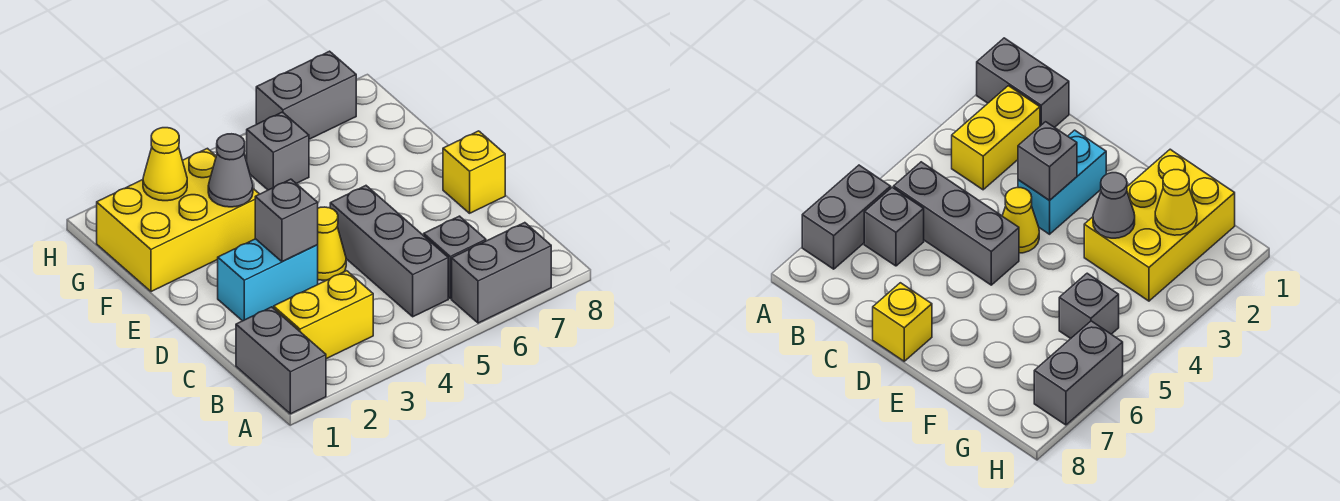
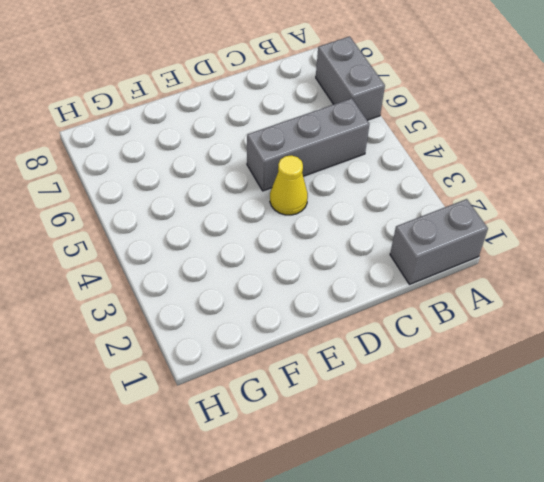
none -> yellow 1x2 brick [274,271,373,359]
none -> grey 1x1 brick [424,216,486,299]
none -> cyan 1x2 brick [218,239,318,321]

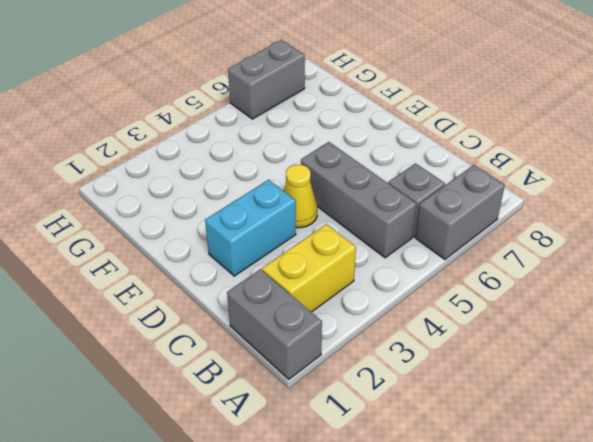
none -> yellow 1x1 brick [443,131,505,213]
none -> yellow 2x3 brick [97,148,259,292]
none -> grey 1x1 brick [247,112,309,190]

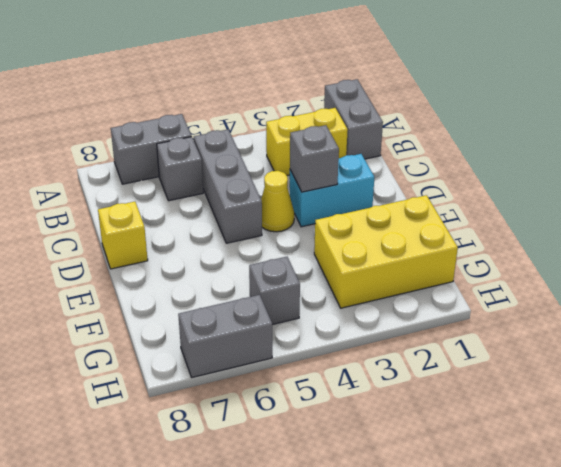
none -> grey 1x1 cone [208,134,253,207]
none -> yellow 1x1 cone [143,128,187,201]

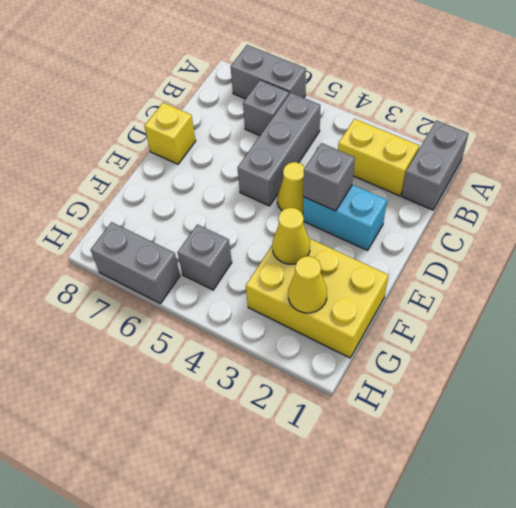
yellow 1x1 cone [272,207,310,264] -> grey 1x1 cone [208,134,253,207]

